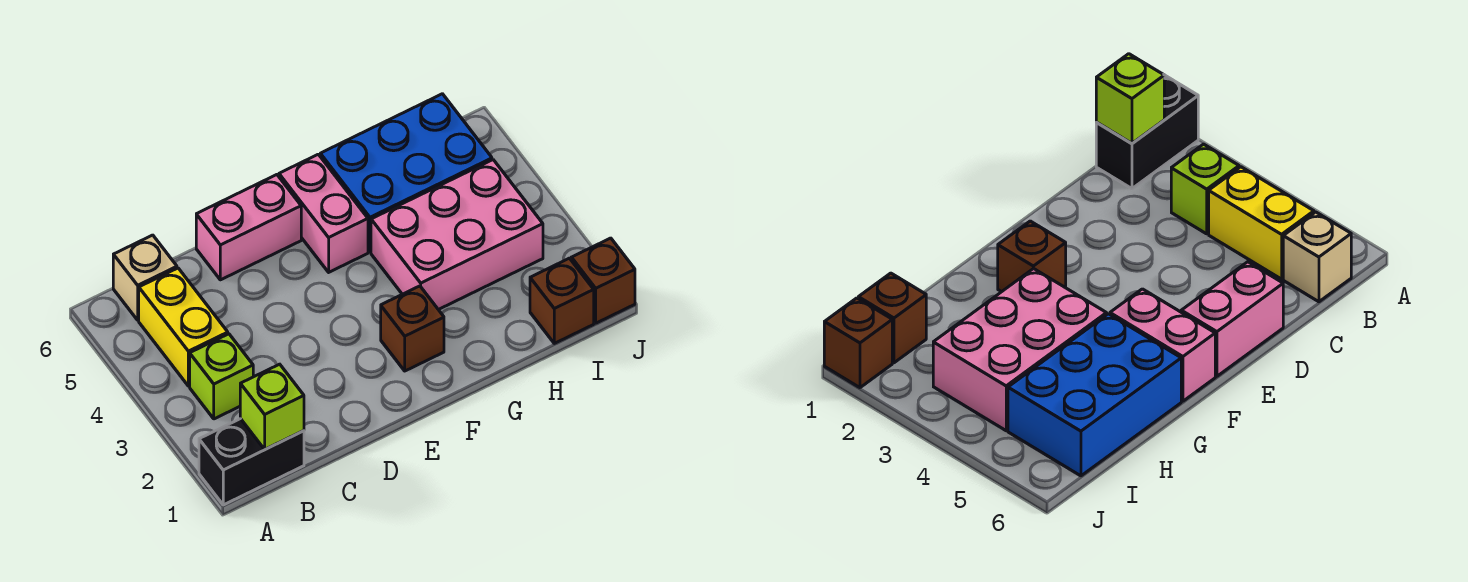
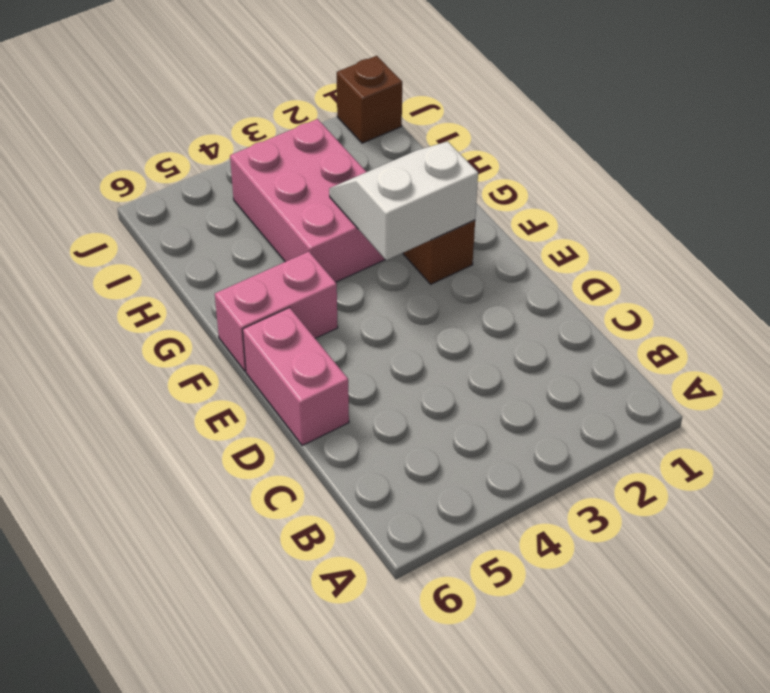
white 2x2 slope [329,141,478,260] -> none
none -> black 1x2 brick [199,419,304,505]
none -> lime 1x1 brick [190,334,253,419]
none -> yellow 1x2 brick [139,268,228,386]

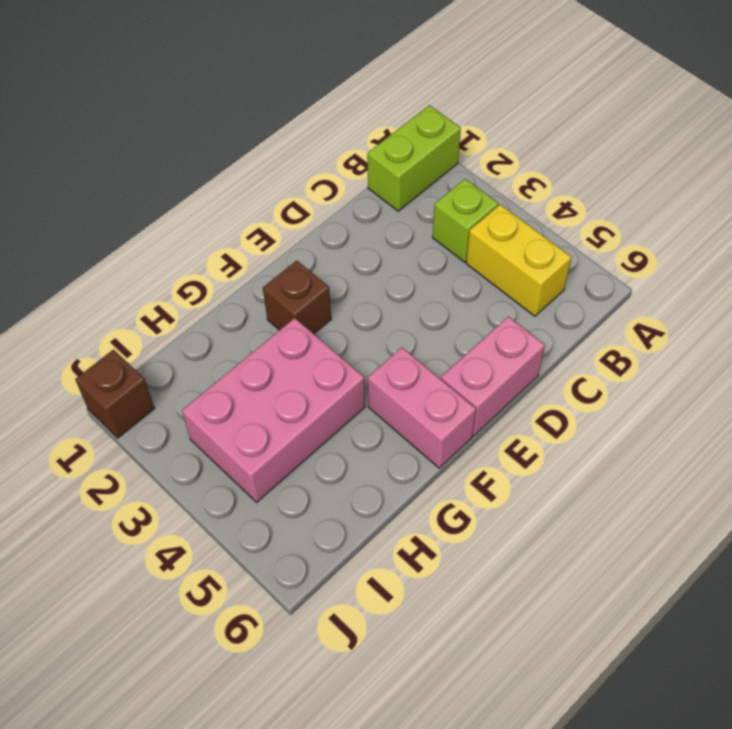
lime 1x2 brick [367,105,461,211] -> black 1x2 brick [199,419,304,505]
none -> tan 1x1 brick [113,235,177,320]
none -> blue 2x3 brick [320,94,492,252]
none -> brown 1x1 brick [530,258,594,343]

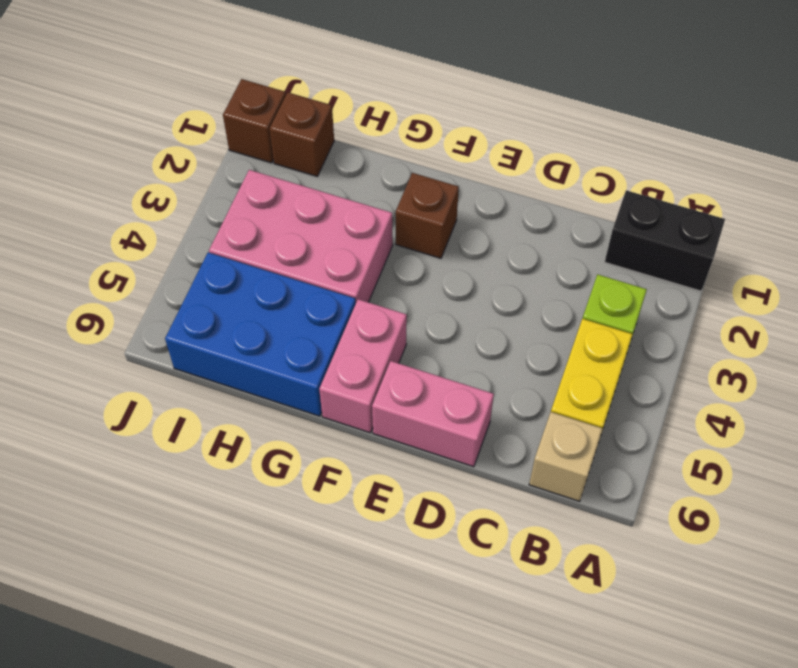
none -> lime 1x1 brick [240,364,304,449]

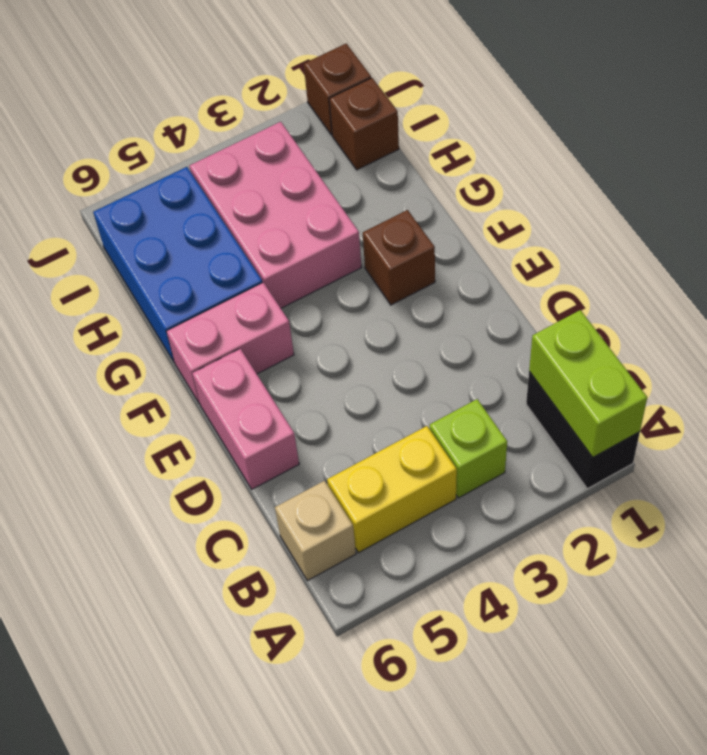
lime 1x2 brick [529,310,647,457] -> lime 1x1 brick [240,364,304,449]

